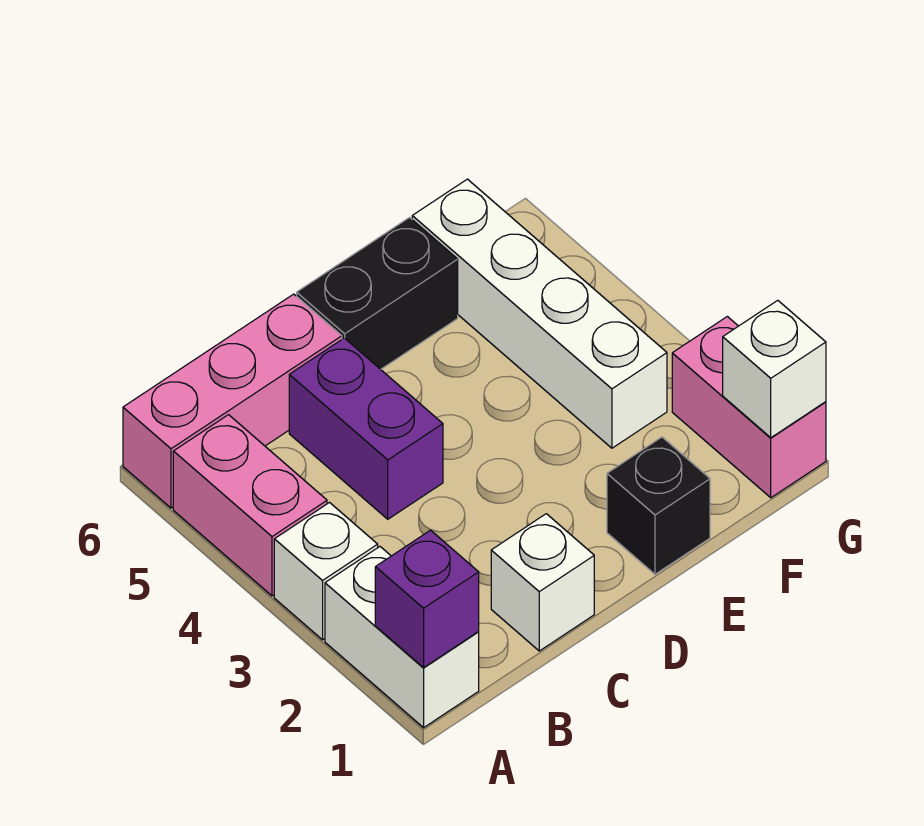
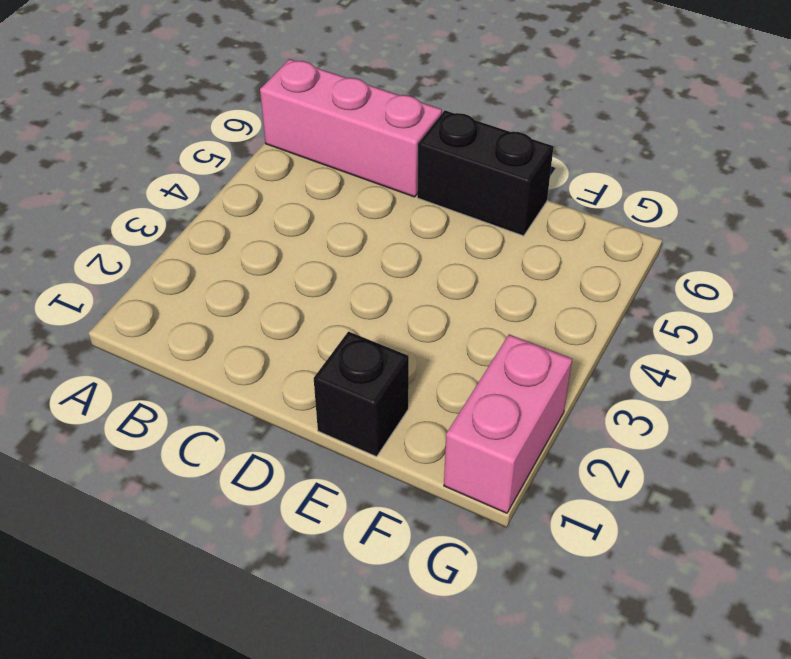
none -> white 1x2 brick [325,547,479,728]
none -> white 1x1 brick [274,503,378,640]
none -> pink 1x2 brick [173,415,327,596]

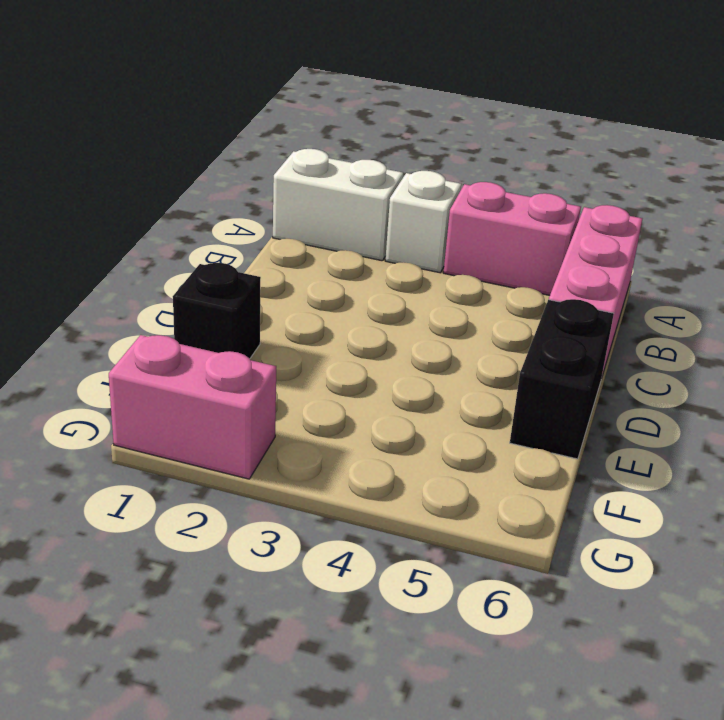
none -> white 1x1 brick [491,514,594,651]
none -> purple 1x2 brick [289,338,443,519]
none -> white 1x4 brick [412,179,667,448]

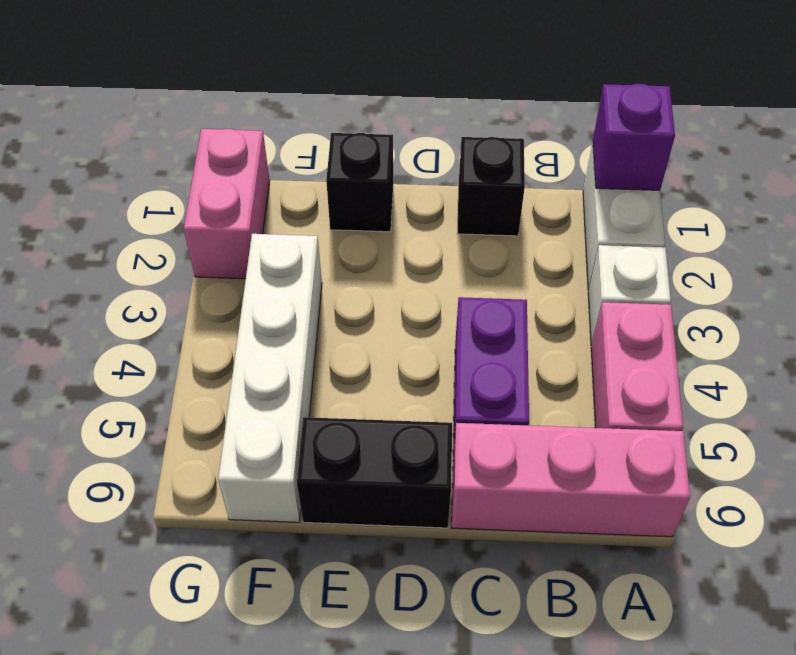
black 1x1 brick [457,137,525,236] -> white 1x1 brick [491,514,594,651]
none -> white 1x1 brick [723,300,826,438]

